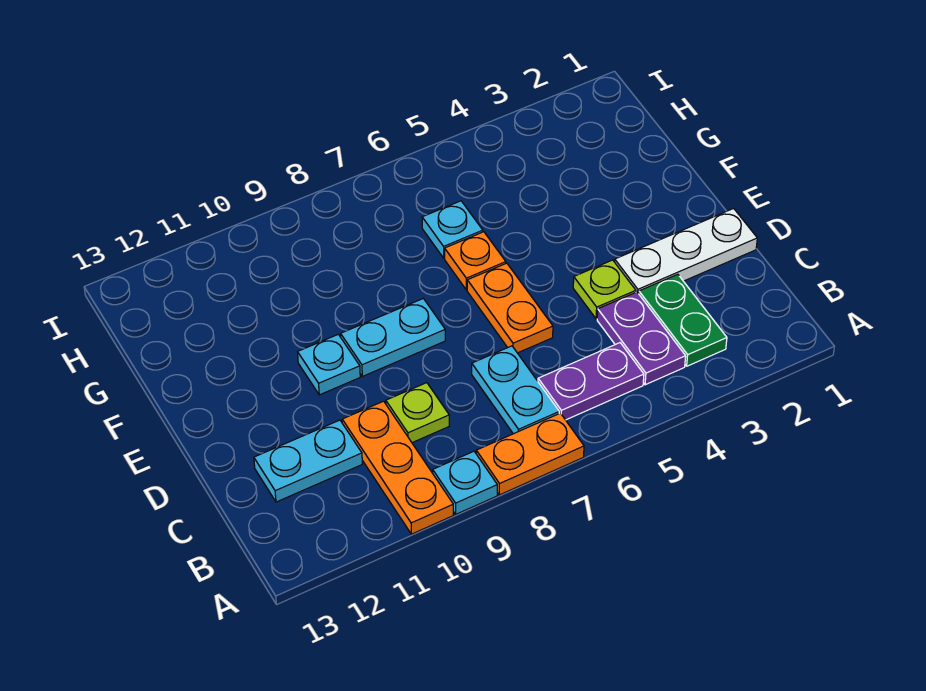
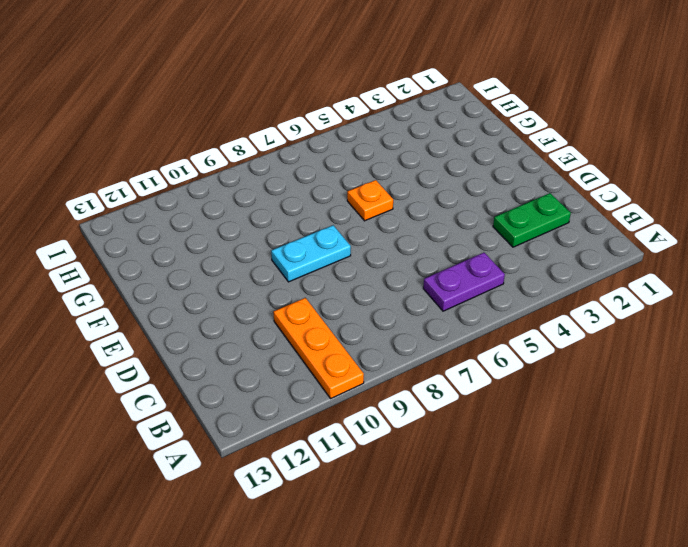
green 1x2 plate [493,193,571,247] -> green 1x2 plate turned to [639,274,727,366]
none -> orange 1x2 plate [476,413,584,495]
none -> cyan 1x1 plate [433,451,497,514]
none -> purple 1x2 plate [597,292,686,385]

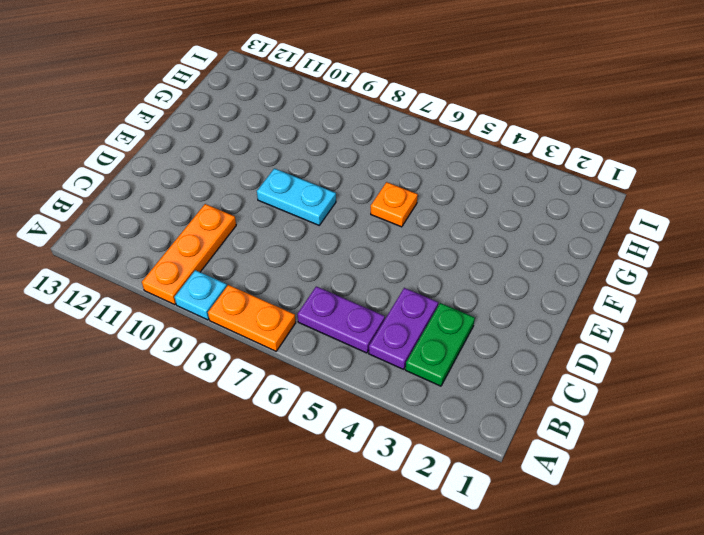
none -> cyan 1x2 plate [472,346,559,434]
none -> lime 1x1 plate [386,383,449,443]
none -> cyan 1x2 plate [254,420,362,502]

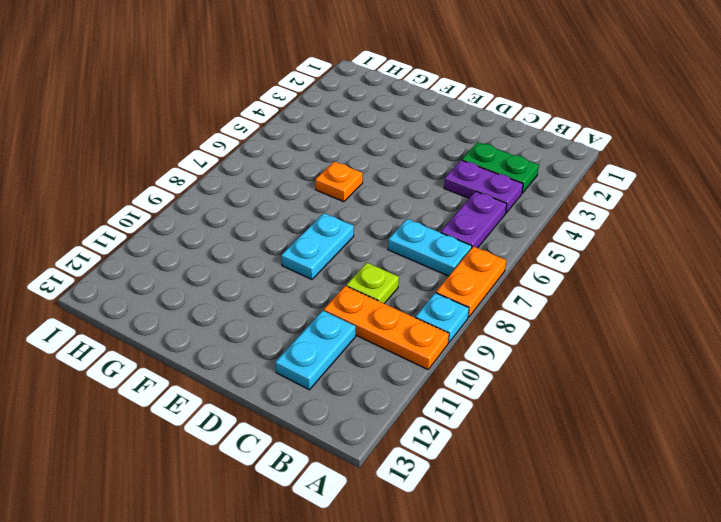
none -> white 1x3 plate [615,208,757,294]
none -> lime 1x1 plate [573,260,636,319]
none -> orange 1x2 plate [467,263,553,353]

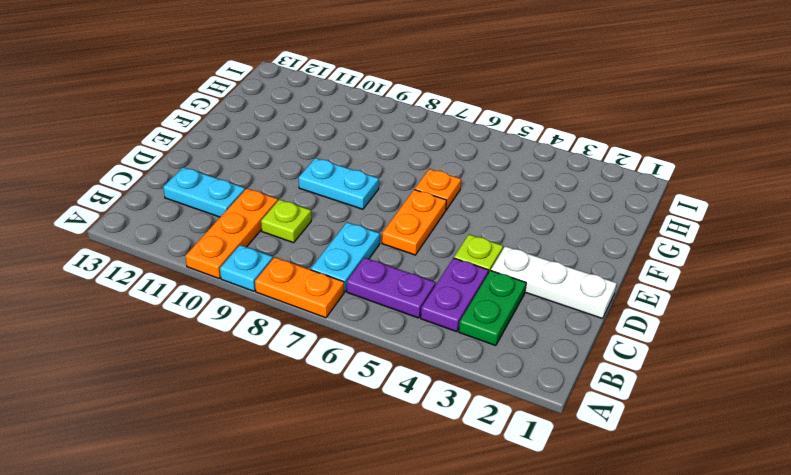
none -> cyan 1x1 plate [298,334,360,395]
none -> cyan 1x1 plate [422,201,483,258]

